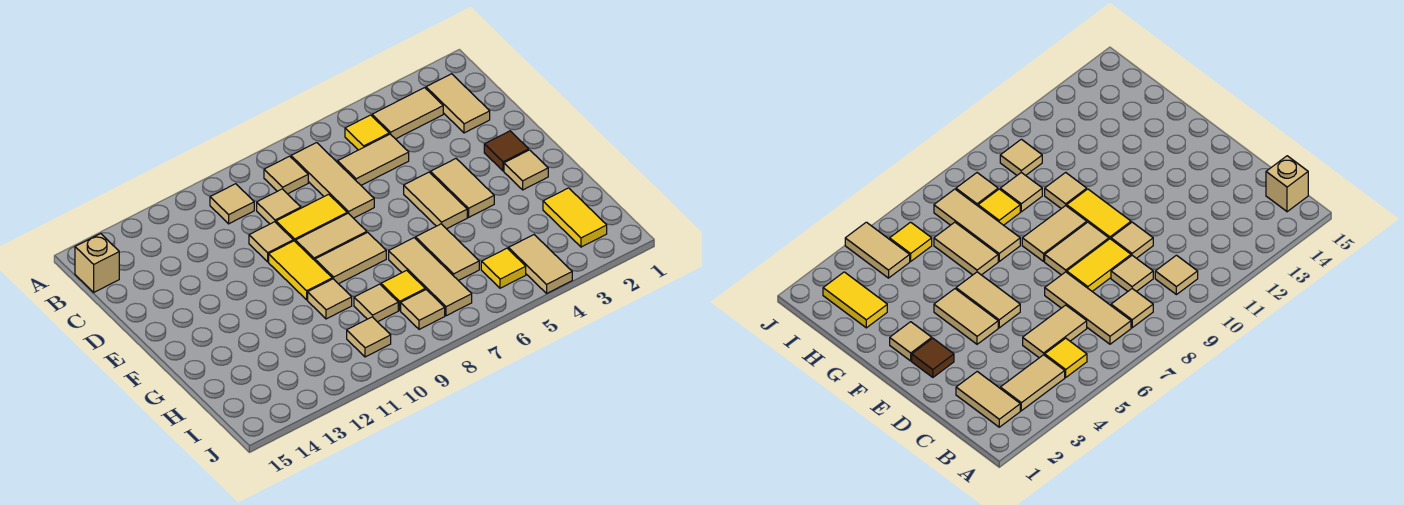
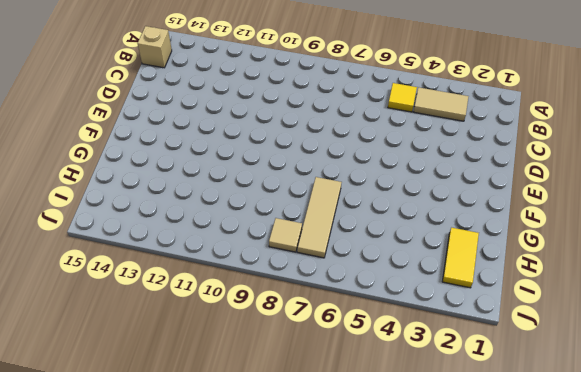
none -> tan 1x2 tile [426,74,490,133]
none -> tan 1x3 tile [291,143,374,218]
none -> tan 1x1 tile [264,156,308,194]

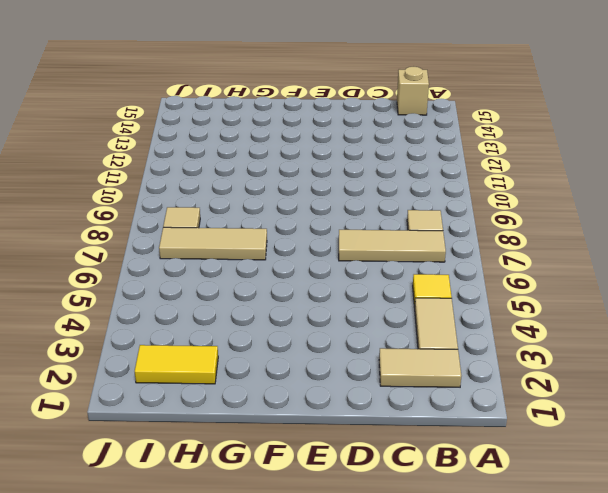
none -> tan 1x1 tile [210,184,254,224]
none -> tan 1x2 tile [338,134,409,185]
none -> tan 1x1 tile [257,189,301,224]

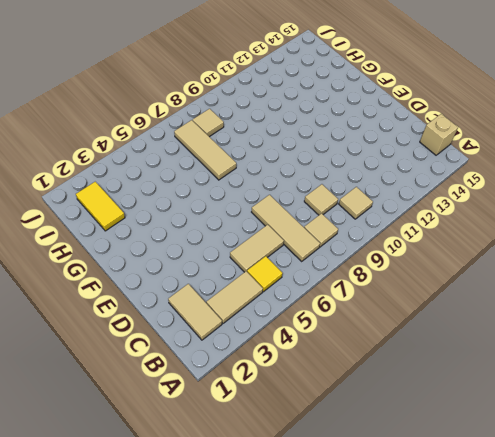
none -> yellow 1x2 tile [276,194,347,242]
none -> tan 1x1 tile [249,222,293,262]
none -> brown 1x1 tile [484,131,529,171]

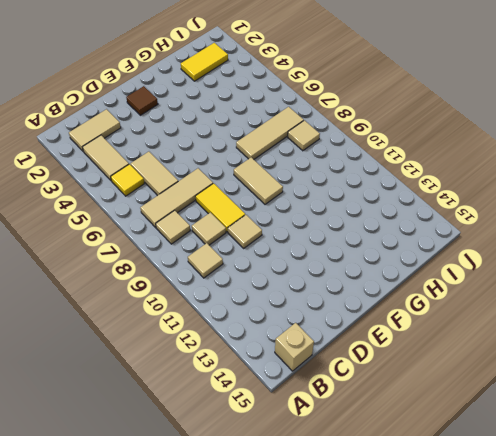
none -> tan 1x2 tile [431,159,494,217]
none -> tan 1x2 tile [404,172,467,229]
none -> tan 1x2 tile [296,213,367,260]

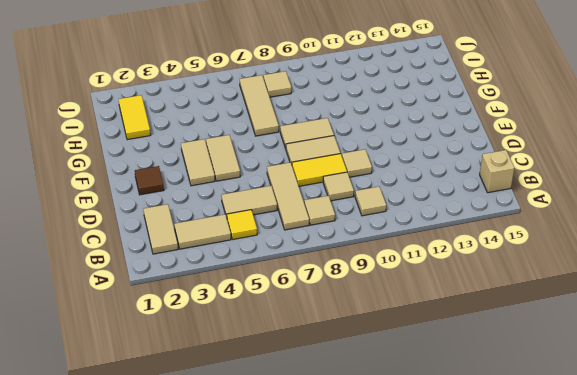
none -> yellow 1x2 tile [269,241,332,300]
none -> tan 1x1 tile [504,150,548,190]
none -> tan 1x2 tile [416,224,479,281]

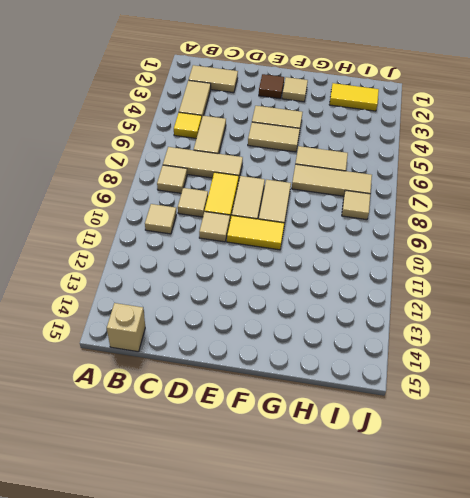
none -> tan 1x1 tile [308,279,352,319]
none -> yellow 1x1 tile [381,270,425,310]
none -> tan 1x1 tile [354,284,398,322]

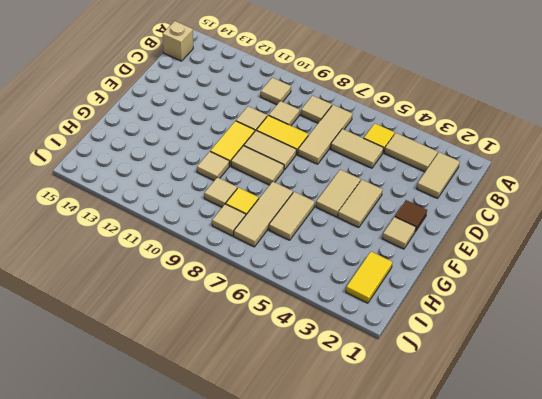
none -> tan 1x2 tile [508,235,572,293]
none -> yellow 1x1 tile [481,248,526,288]
none -> tan 1x1 tile [347,317,391,357]

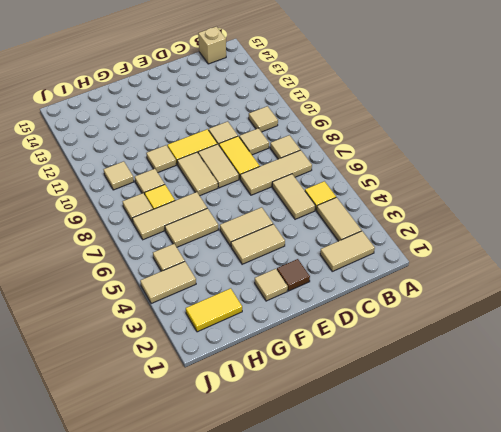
tan 1x1 tile [153,244,185,271] -> yellow 1x1 tile [481,248,526,288]

